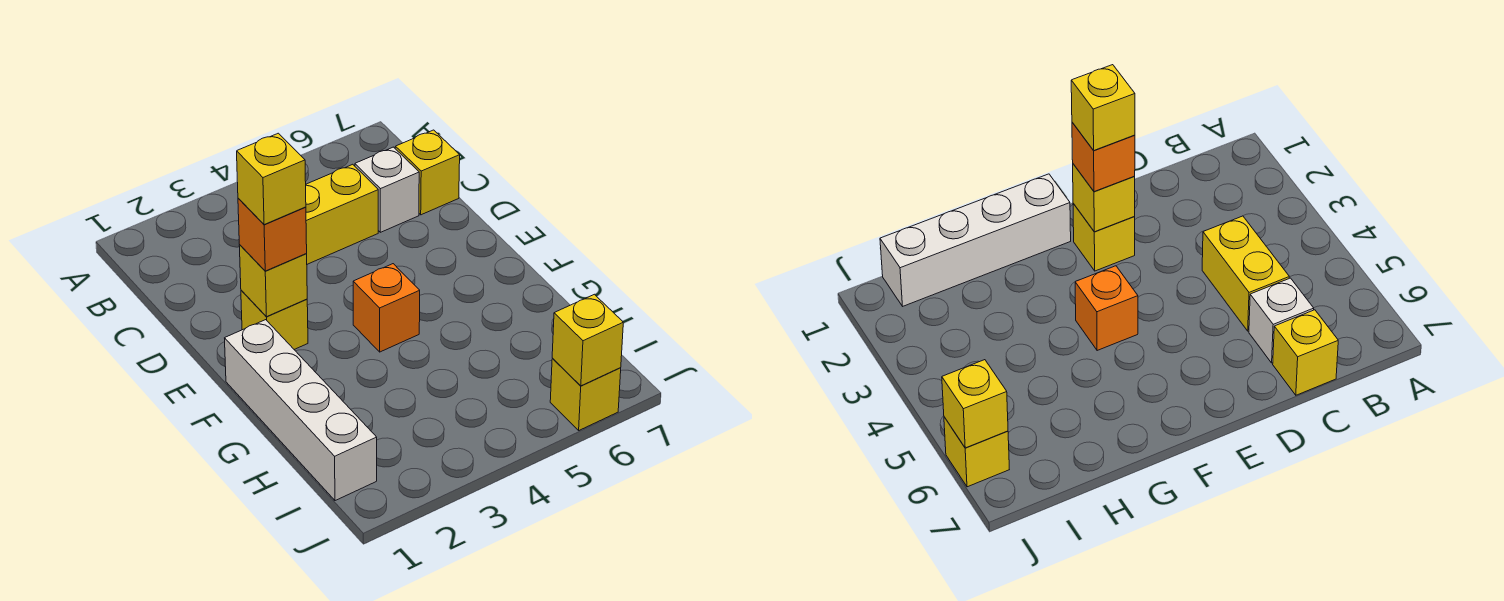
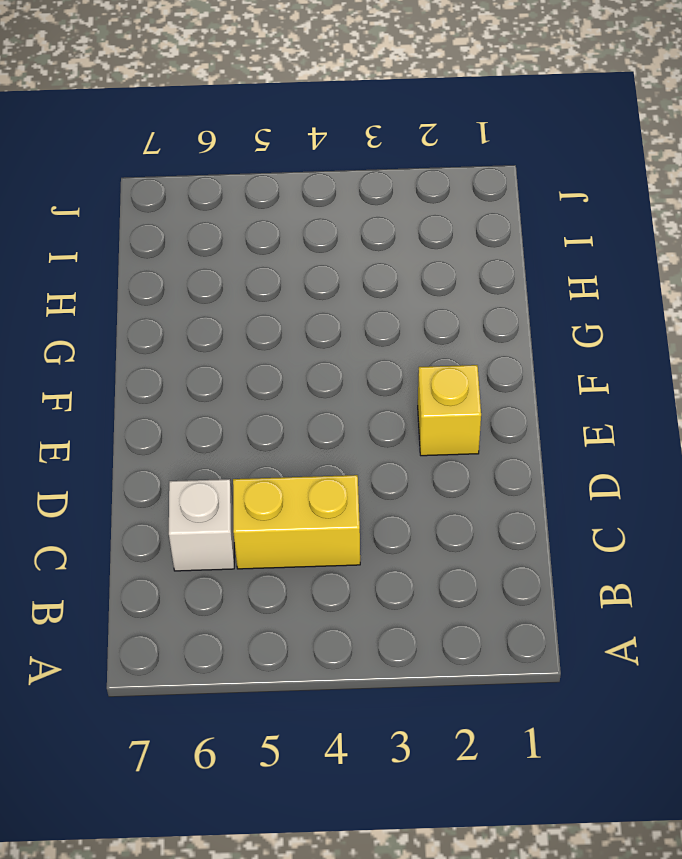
none -> yellow 1x1 brick [395,130,460,215]
none -> white 1x4 brick [225,320,377,501]

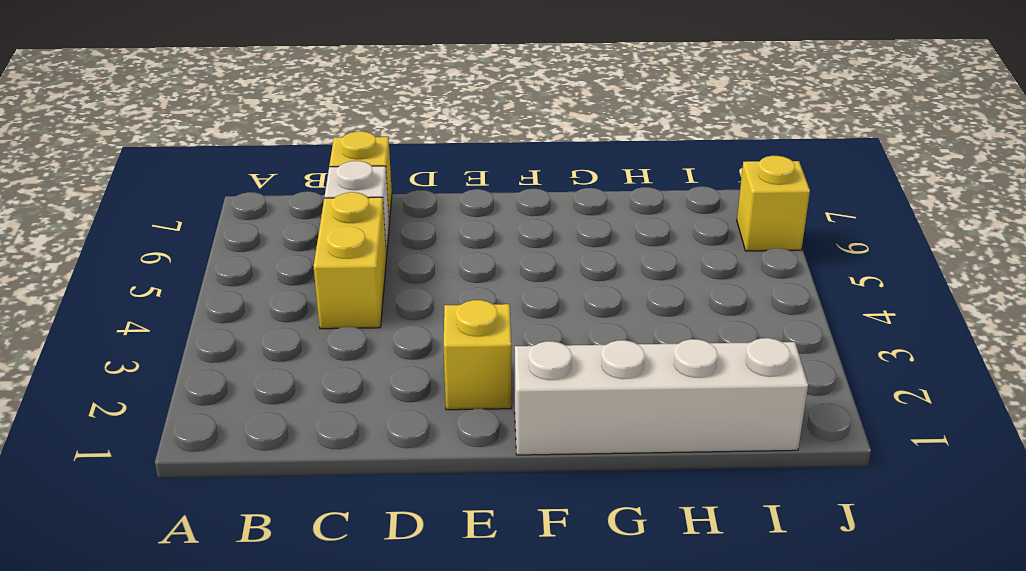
none -> orange 1x1 brick [353,264,420,352]
none -> yellow 1x1 brick [239,245,307,316]

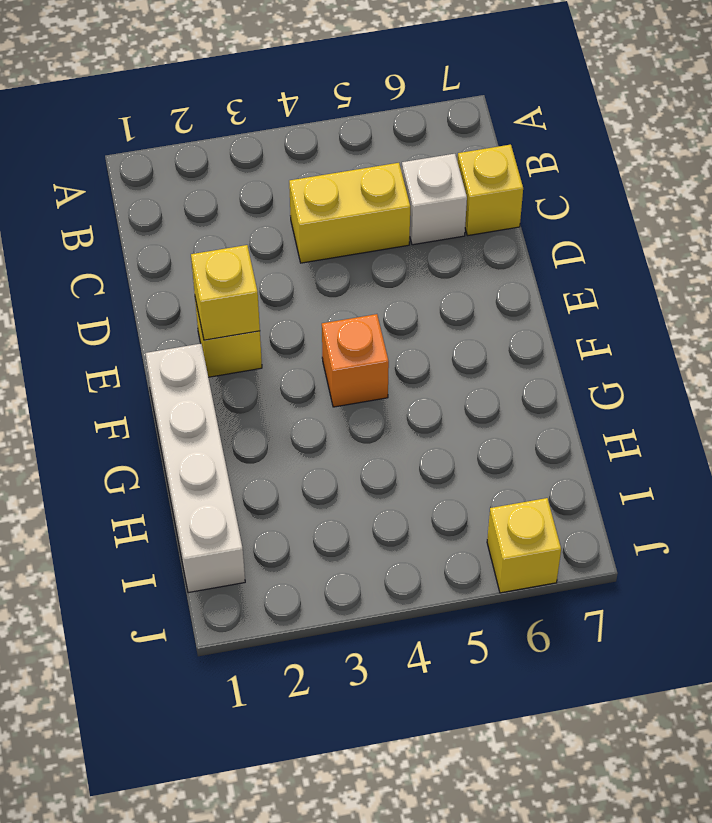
none -> yellow 1x1 brick [552,294,623,386]
none -> orange 1x1 brick [238,198,307,271]

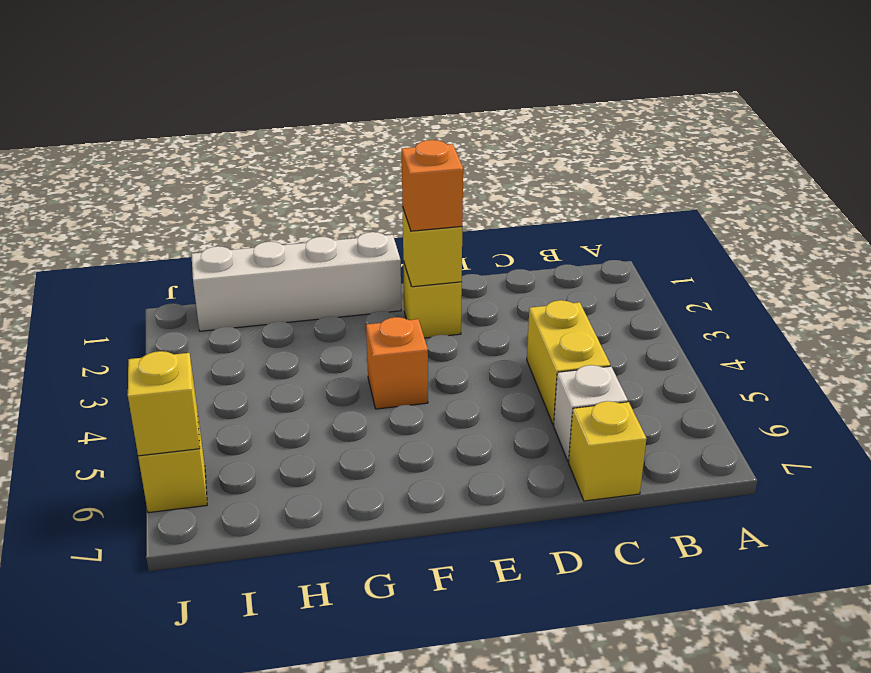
none -> yellow 1x1 brick [237,133,306,225]

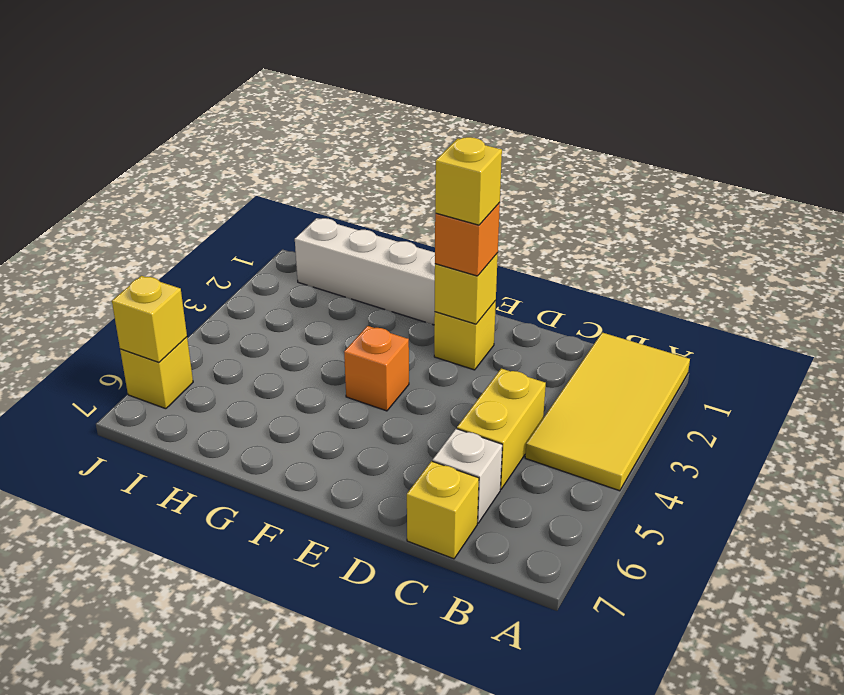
yellow 2x4 tile [525,333,690,491] -> none

